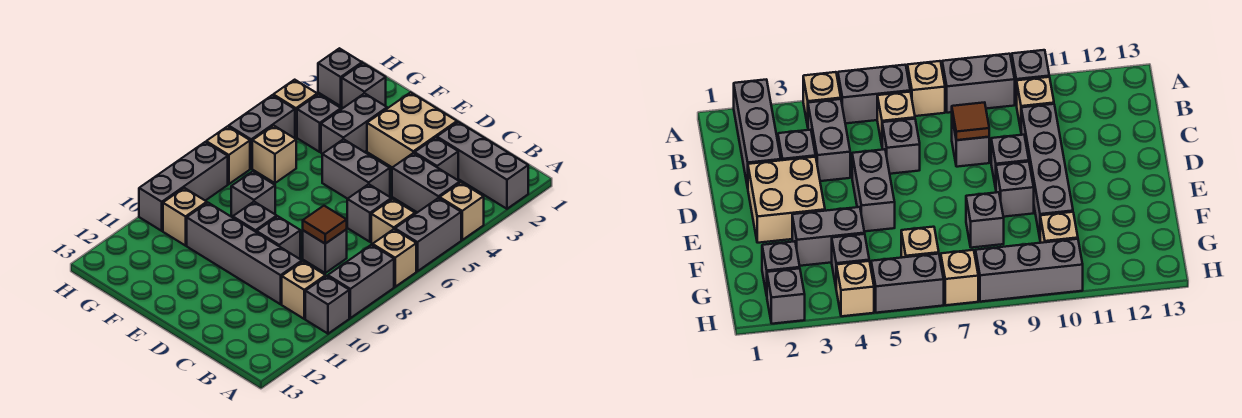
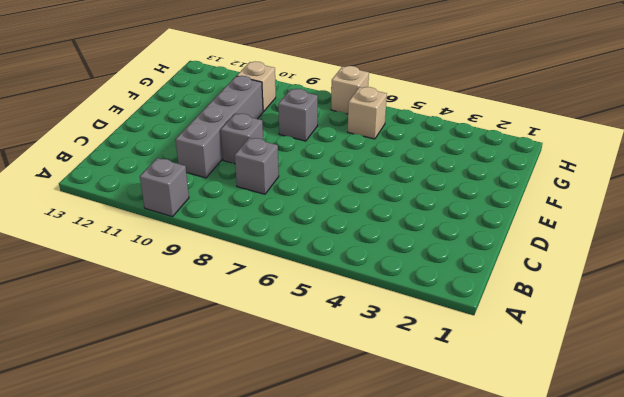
none -> grey 1x3 brick [437,122,528,209]
none -> tan 1x1 brick [440,183,484,240]
none -> grey 1x2 brick [395,198,461,271]

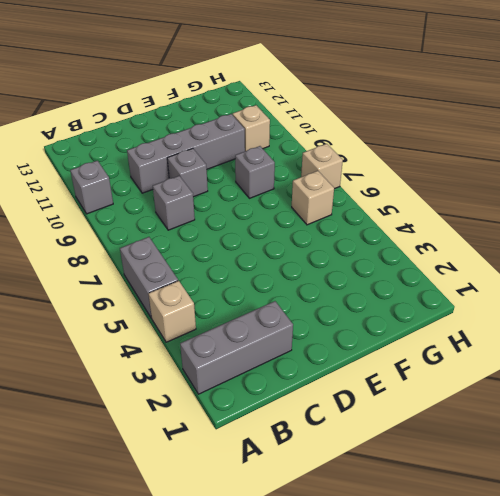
none -> tan 1x1 brick [373,229,416,287]
none -> grey 1x2 brick [328,245,394,318]
none -> grey 1x2 brick [392,153,460,213]

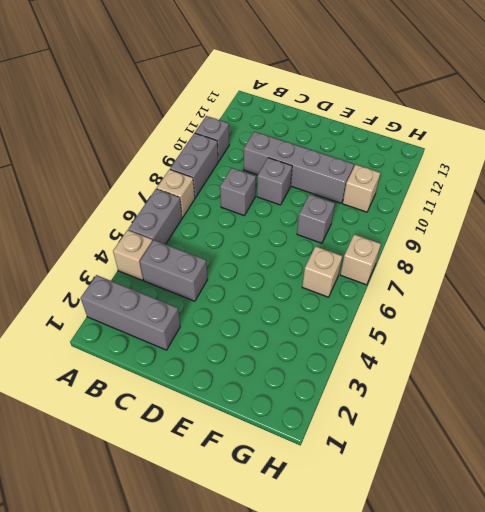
none -> tan 1x1 brick [371,199,415,244]
none -> tan 1x1 brick [282,261,326,319]
none -> grey 1x1 brick [415,137,458,180]

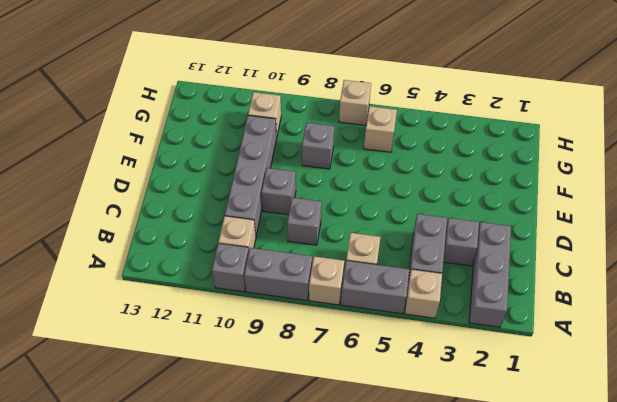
none -> grey 1x1 brick [347,184,391,242]
none -> tan 2x2 brick [367,92,457,167]
none -> grey 1x2 brick [322,139,390,199]

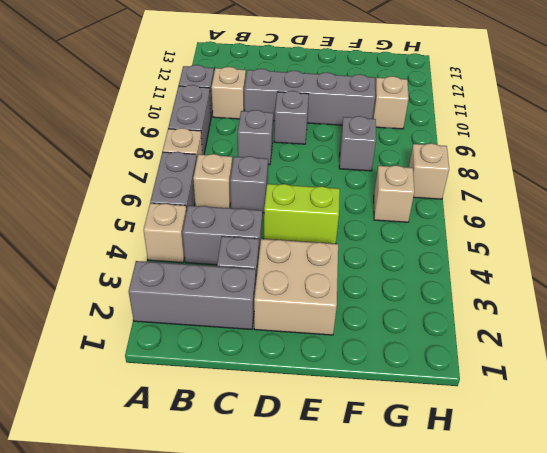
lime 1x2 brick [264,184,340,244] -> grey 1x2 brick [322,139,390,199]
none -> grey 1x1 brick [233,202,277,232]
none -> grey 1x2 brick [321,93,387,154]
none -> grey 1x1 brick [342,63,386,108]

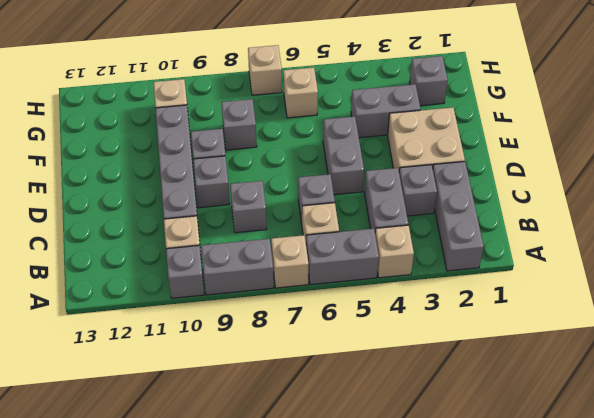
none -> grey 1x1 brick [297,94,341,152]
none -> grey 1x1 brick [318,48,362,106]
none -> tan 1x1 brick [273,80,317,137]

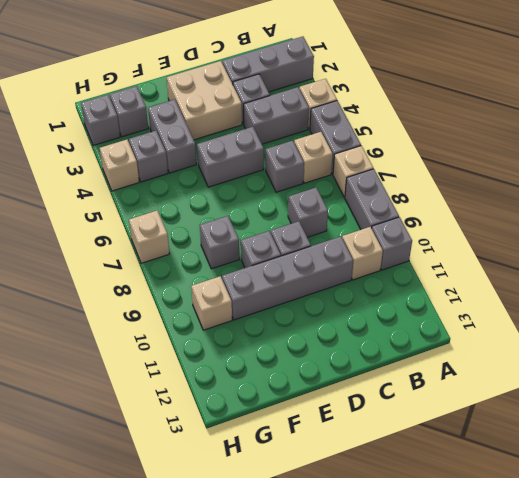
none -> tan 1x1 brick [252,125,296,183]
none -> grey 1x2 brick [229,95,295,168]
none -> grey 1x3 brick [139,142,228,231]

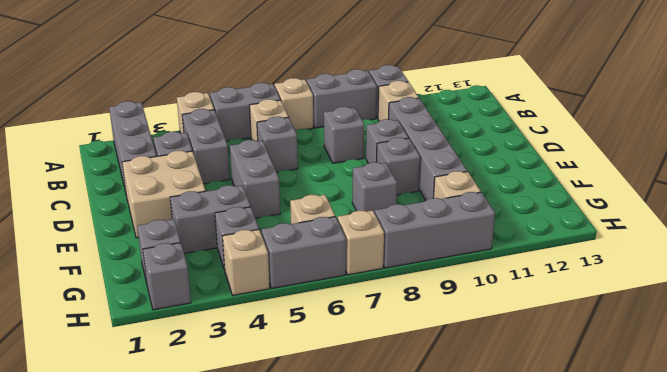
none -> brown 1x1 tile [303,206,347,244]

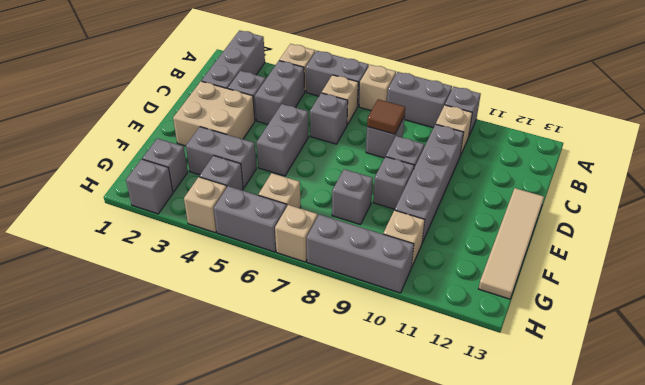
tan 1x4 tile [479,188,544,299] -> none

